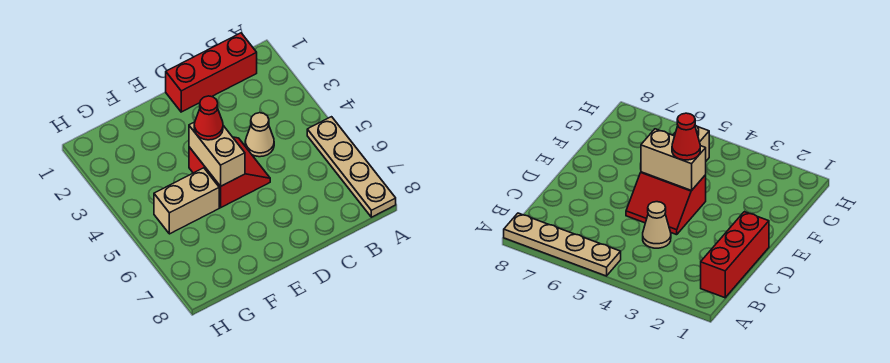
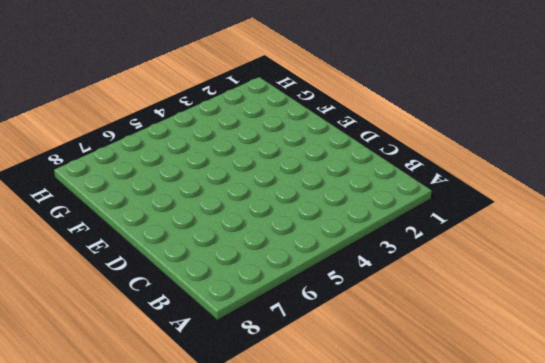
none -> tan 1x4 plate [307,117,396,217]
none -> red 1x3 brick [166,33,257,112]

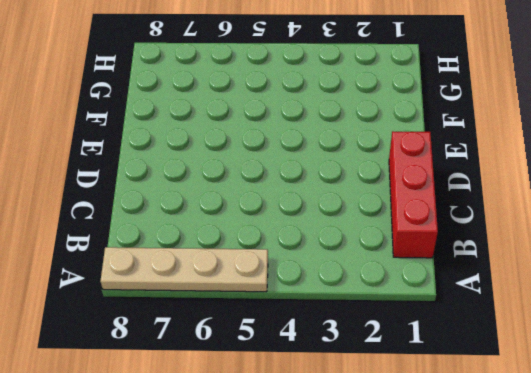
none -> tan 1x1 cone [245,113,274,157]
none -> red 2x2 slope [189,137,270,208]

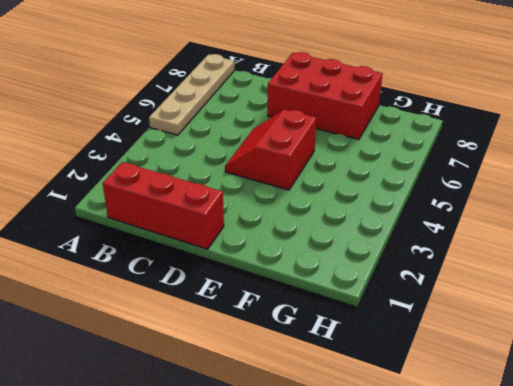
red 2x3 brick [268,52,383,139] -> none
none -> tan 1x1 cone [245,113,274,157]
none -> tan 1x2 brick [154,168,219,234]

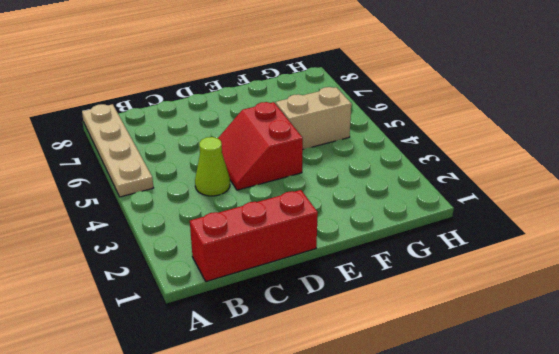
lime 1x1 cone [195,137,230,196] -> tan 1x1 cone [245,113,274,157]
none -> tan 1x2 brick [189,122,245,186]
none -> red 1x1 cone [194,96,223,140]

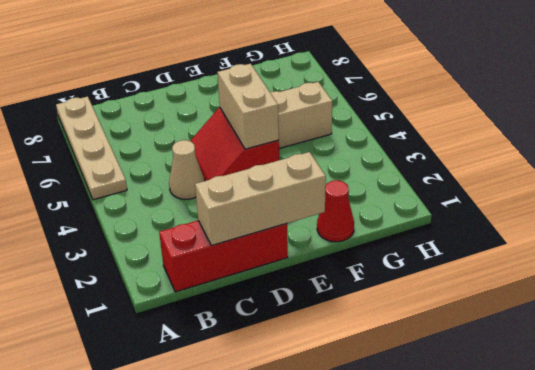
tan 1x3 brick [195,152,326,245] -> none
red 1x1 cone [317,180,354,242] -> red 1x1 cone moved to [194,96,223,140]

